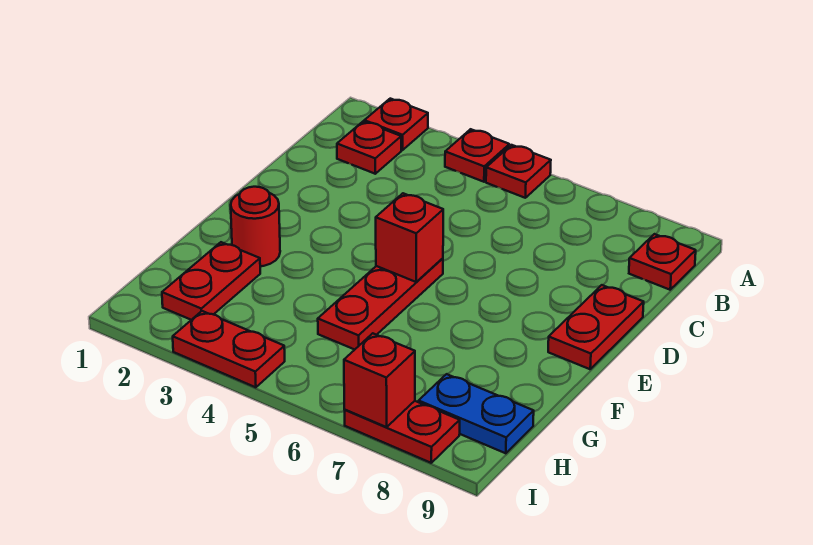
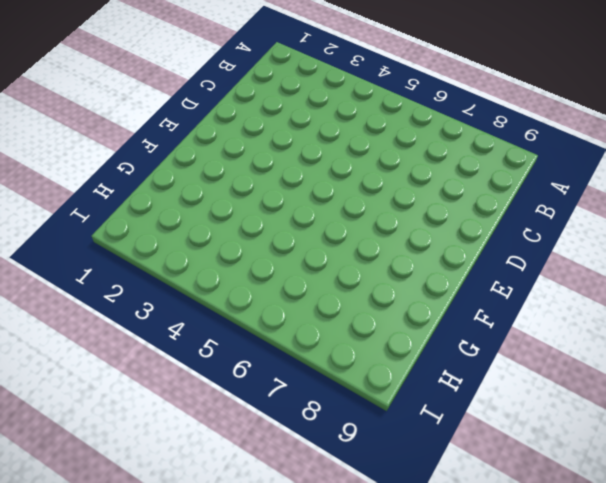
none -> red 1x1 plate [364,99,428,150]
none -> red 1x1 plate [445,129,509,182]
none -> red 1x1 plate [486,145,551,198]

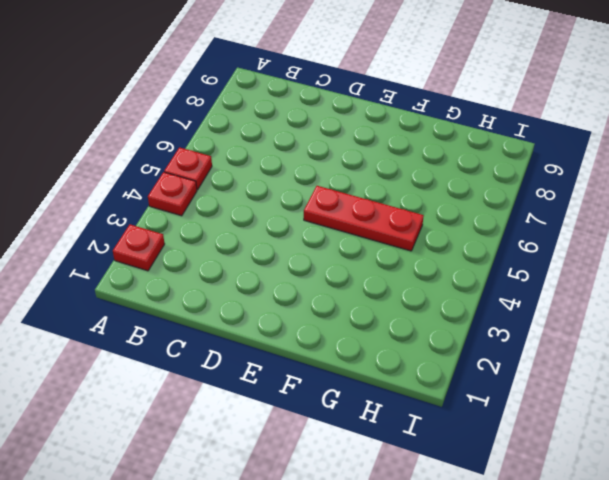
none -> red 1x1 plate [337,121,401,174]
none -> red 1x1 plate [629,234,696,290]
none -> red 1x2 plate [548,285,644,369]

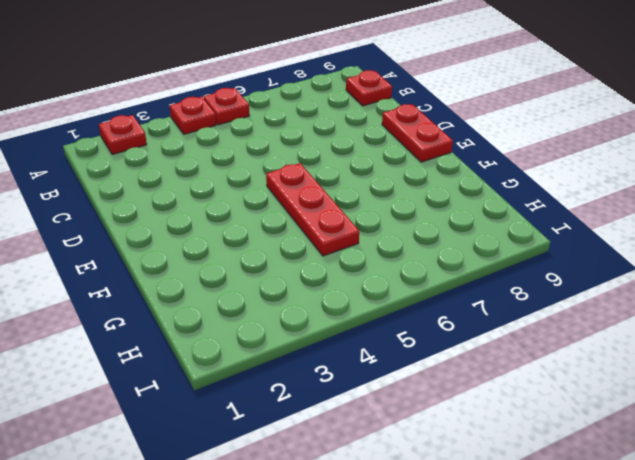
none -> red 1x1 plate [337,121,401,174]
none -> red 1x1 round brick [231,187,280,266]
none -> red 1x2 plate [162,242,260,320]

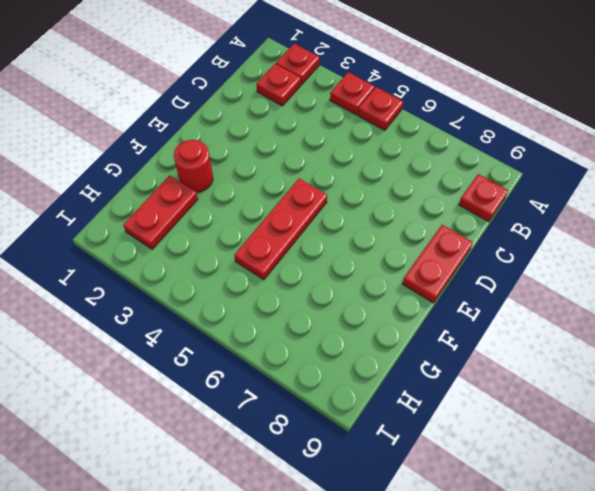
none -> blue 1x2 plate [419,374,534,453]
none -> red 1x2 plate [173,311,285,387]
none -> red 1x2 plate [345,401,460,463]

